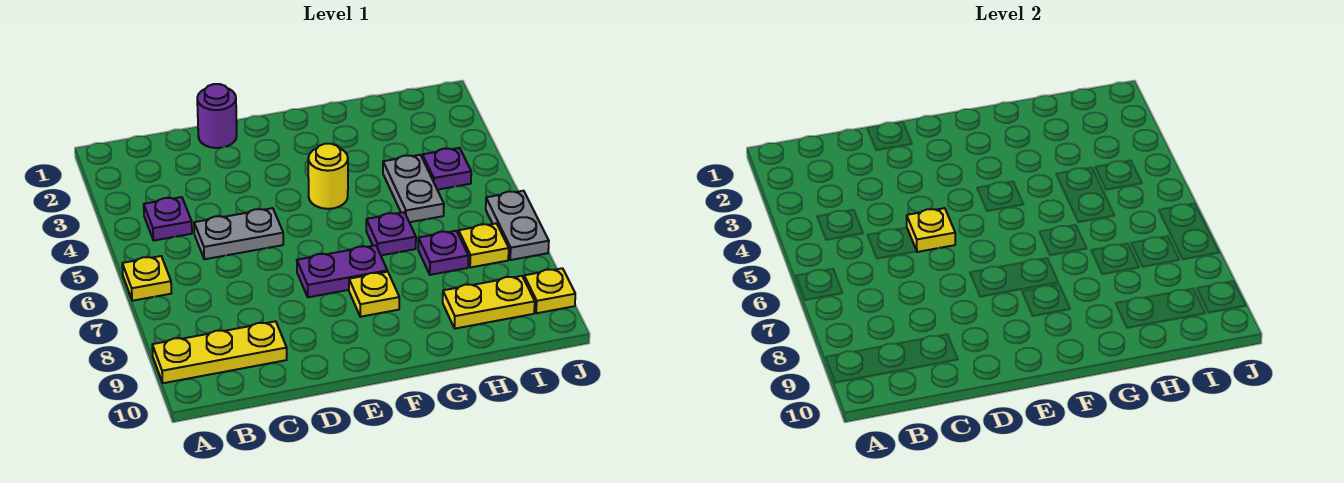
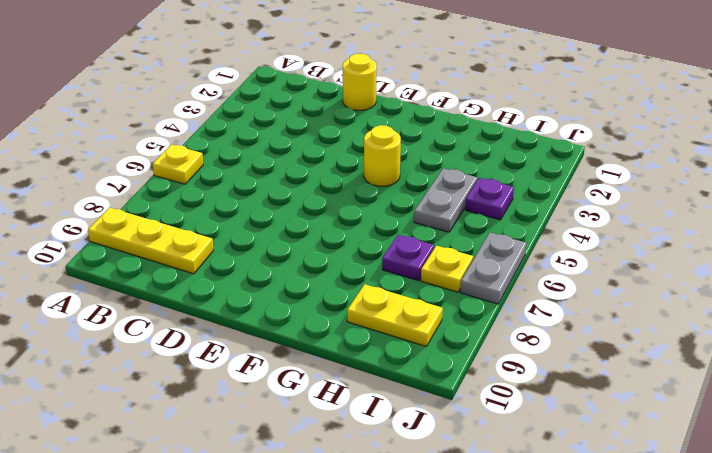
yellow 1x1 round brick [343,54,377,110] -> purple 1x1 round brick [197,84,237,148]
none -> purple 1x1 plate [144,197,192,240]
none -> grey 1x2 plate [194,208,283,259]
none -> purple 1x2 plate [297,245,387,297]

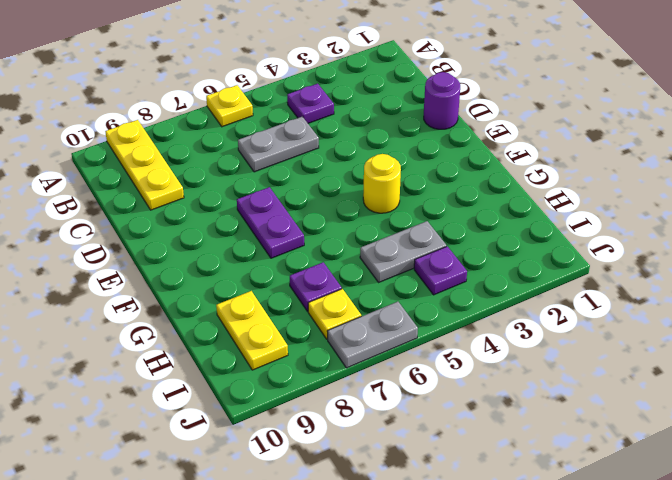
grey 1x2 plate [238,117,319,172] -> grey 1x2 plate turned to [194,208,283,259]
none -> yellow 1x1 plate [349,272,399,317]
none -> purple 1x1 plate [366,212,416,255]
none -> yellow 1x1 plate [524,268,575,313]

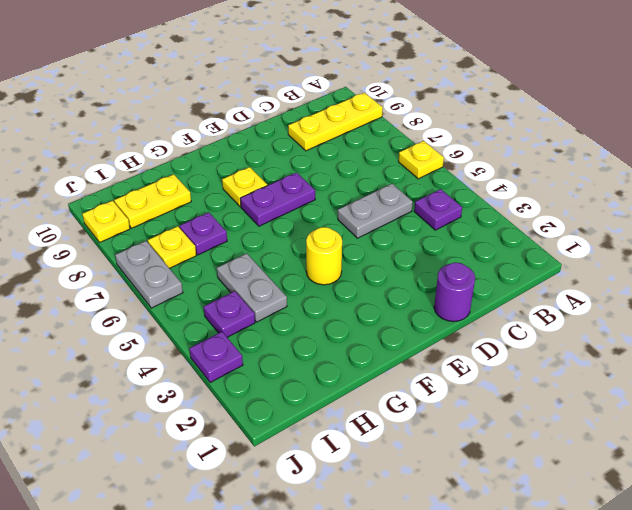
purple 1x1 plate [189,332,243,383] -> purple 1x1 plate moved to [366,212,416,255]
none -> yellow 1x1 plate [907,208,955,252]

